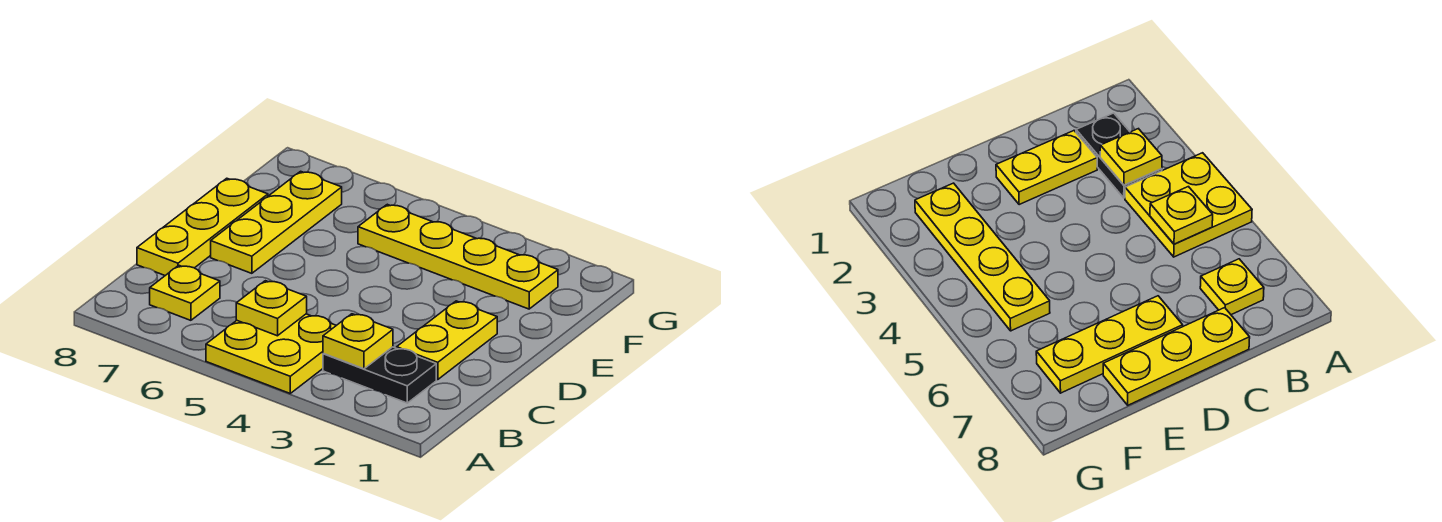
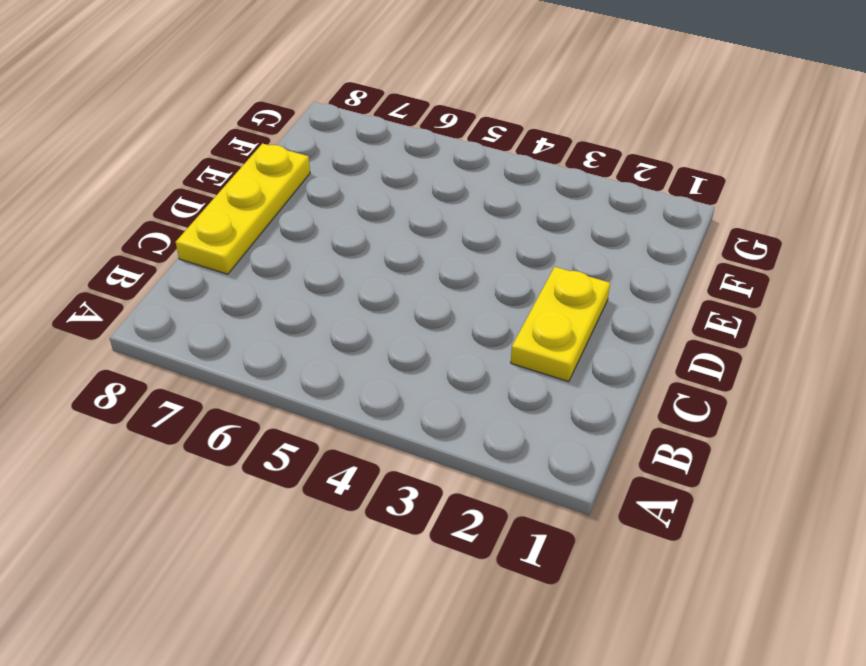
none -> yellow 2x2 plate [206,314,336,393]
none -> black 1x2 plate [323,347,436,403]

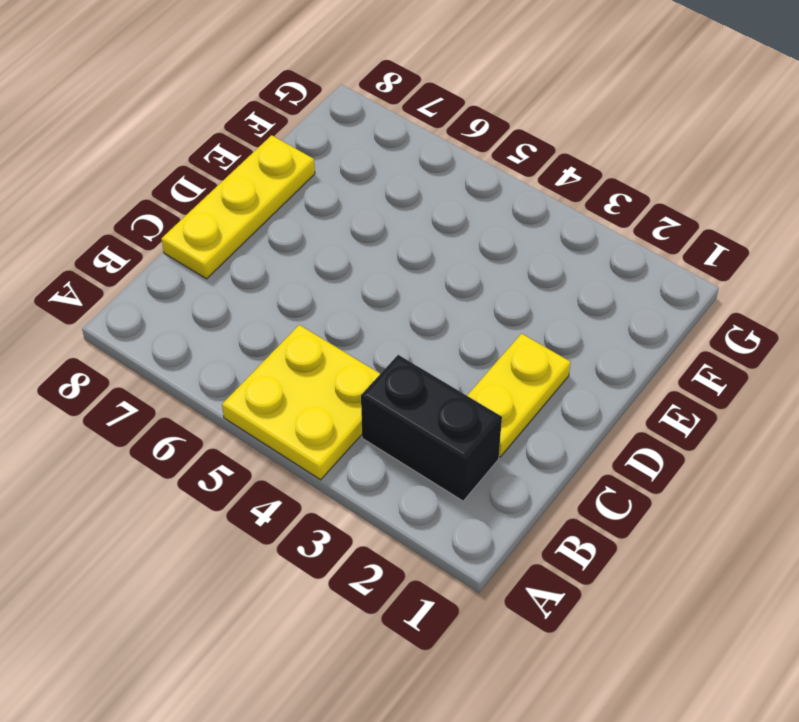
black 1x2 brick [361,355,502,501] -> black 1x2 plate [323,347,436,403]
none -> yellow 1x1 plate [150,265,220,320]
none -> yellow 1x3 plate [211,171,342,273]

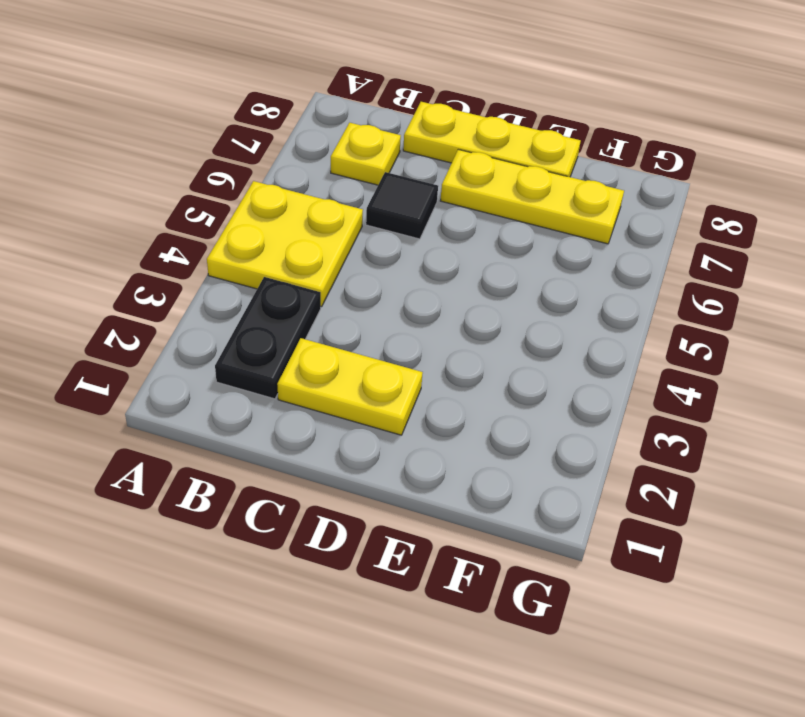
black 1x1 tile [366,172,438,239] -> none
none -> yellow 1x4 plate [358,204,558,309]
none -> yellow 1x1 plate [323,314,393,369]

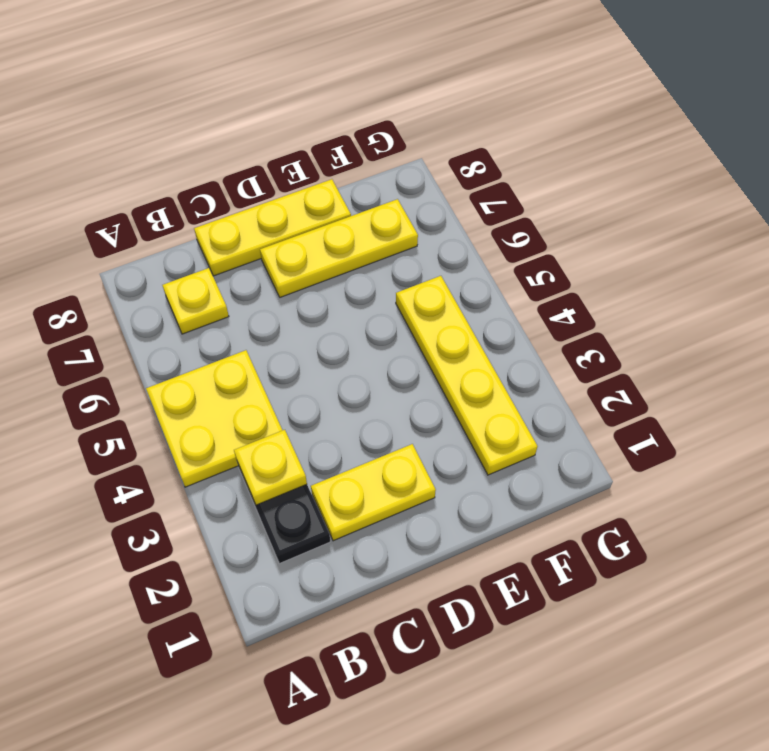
none -> yellow 1x1 plate [236,281,307,336]

